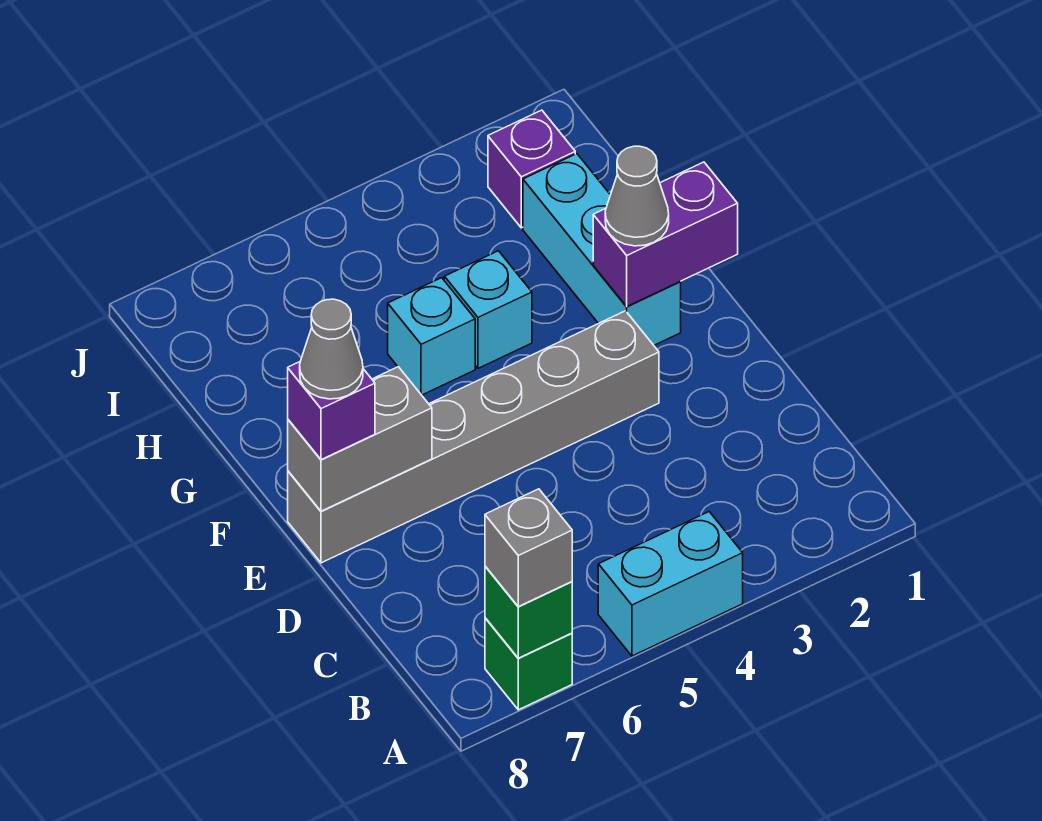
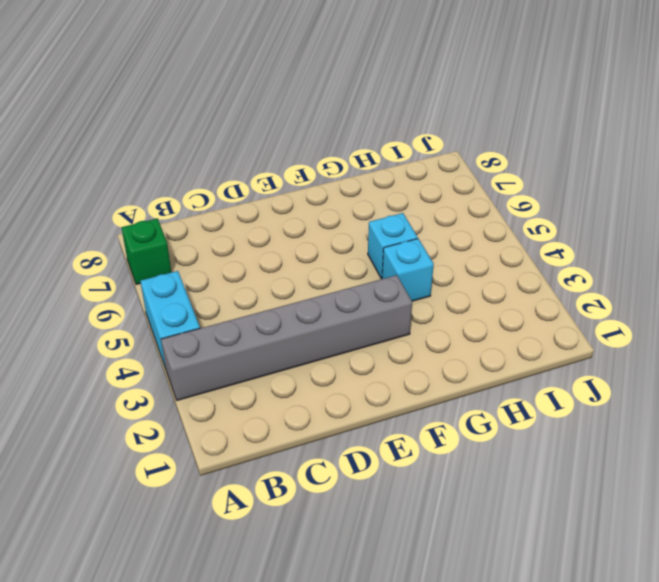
grey 1x6 brick [161,275,412,400] -> grey 1x6 brick turned to [288,311,659,563]
none -> cyan 1x3 brick [523,154,681,345]
none -> purple 1x1 brick [488,110,575,228]
none -> green 1x1 brick [485,566,572,658]

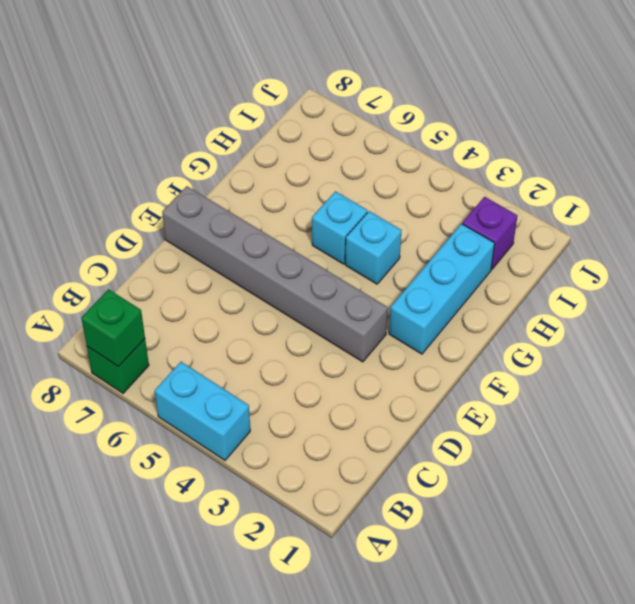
none -> grey 1x2 brick [288,367,432,511]
none -> purple 1x2 brick [593,162,738,307]
none -> grey 1x1 brick [485,489,572,607]

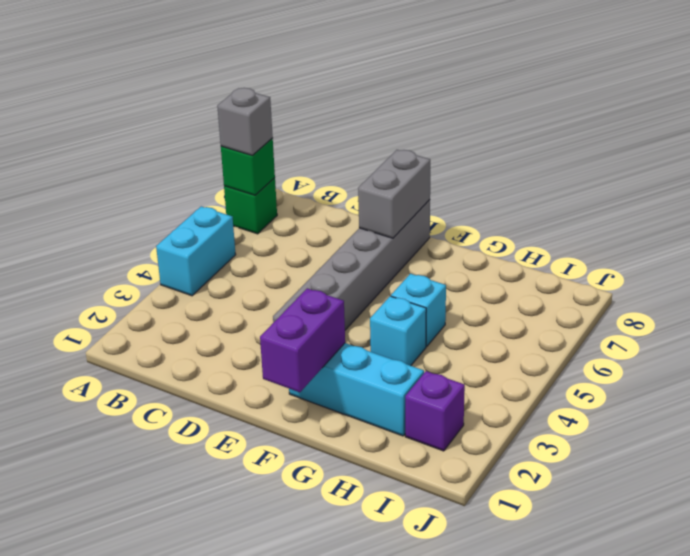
none -> purple 1x1 brick [288,362,375,460]
none -> grey 1x1 cone [605,146,669,246]
none -> grey 1x1 cone [300,299,363,399]

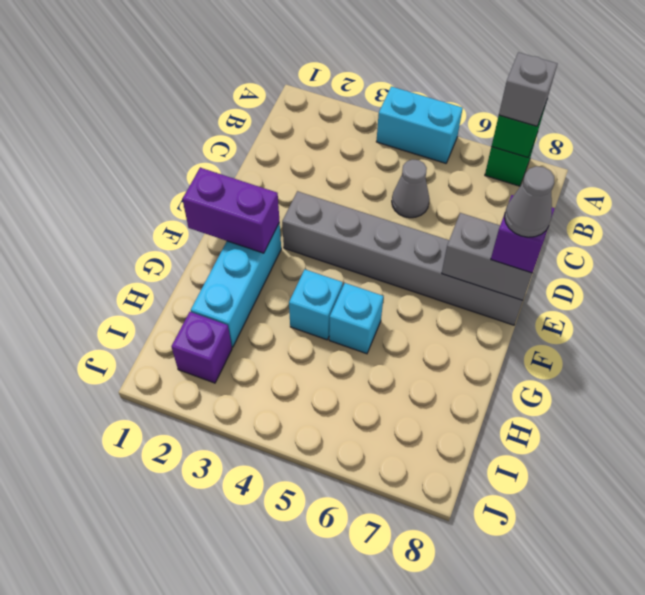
grey 1x1 cone [392,159,429,218] -> grey 1x1 cone moved to [605,146,669,246]

